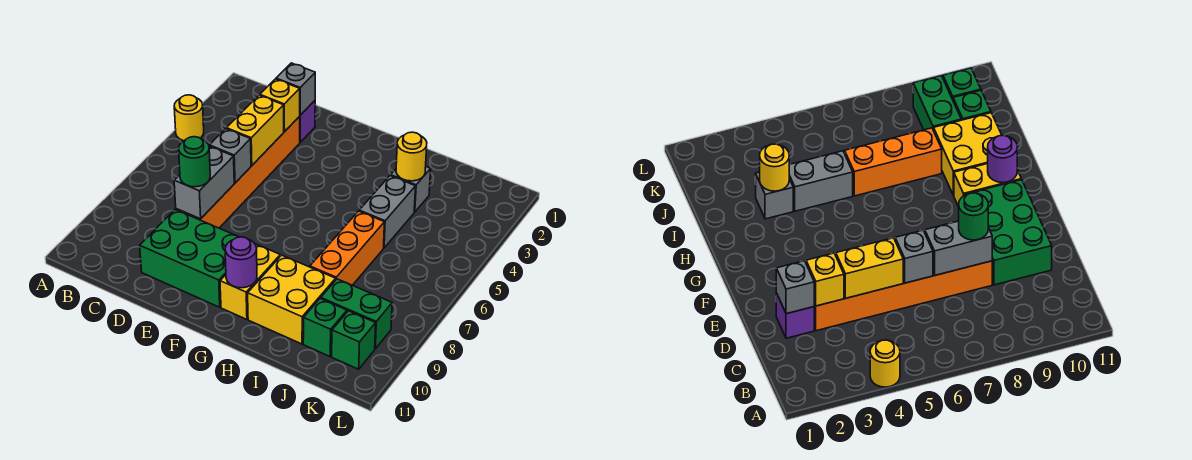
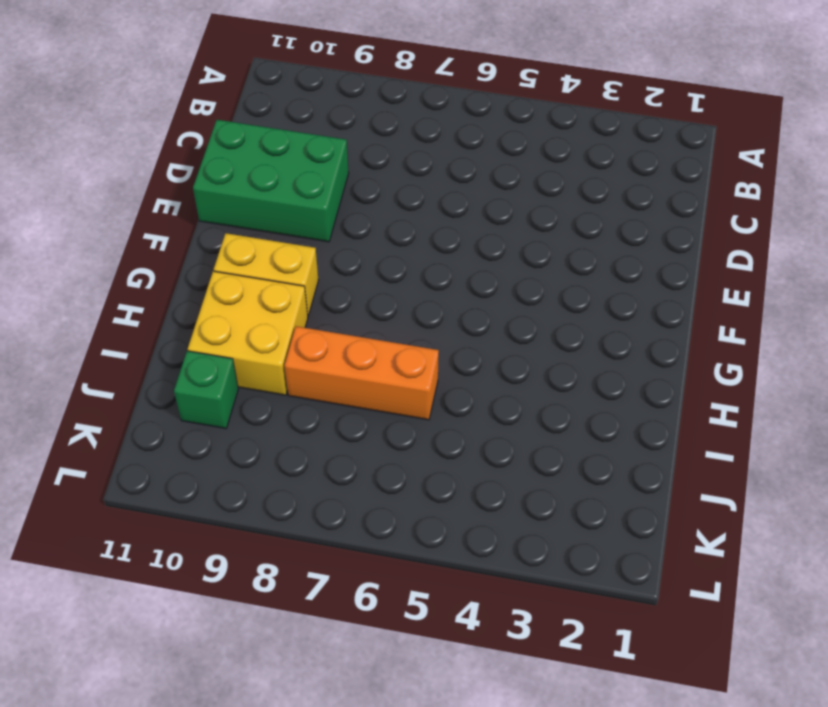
green 2x3 brick [193,120,349,242] -> green 2x3 brick turned to [140,209,238,307]
none -> yellow 1x1 round brick [174,95,204,141]
none -> purple 1x1 brick [299,101,315,142]
none -> orange 1x6 brick [176,117,300,228]

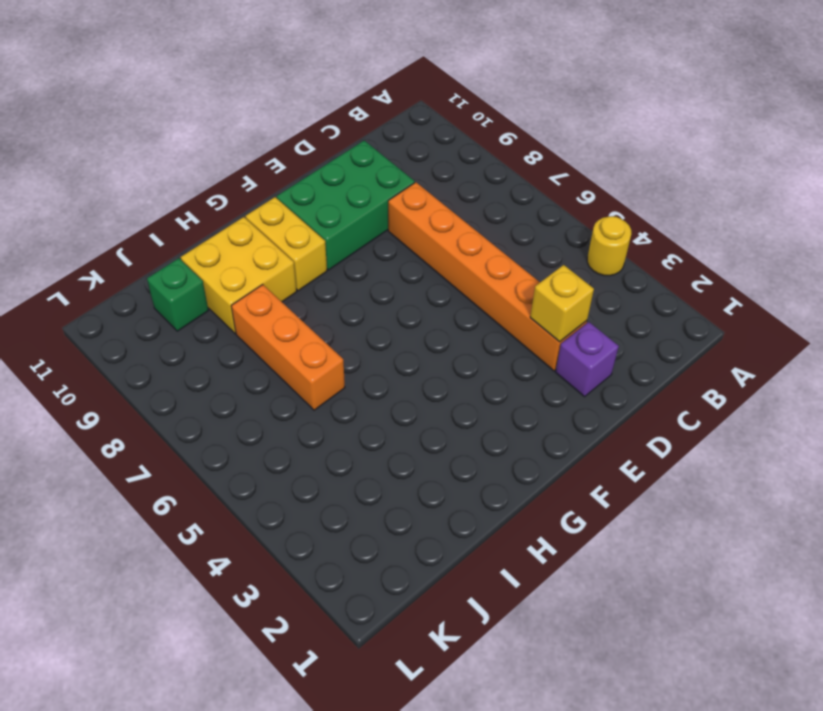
none -> grey 1x1 brick [391,167,431,212]
none -> grey 1x2 brick [359,176,416,248]
none -> green 1x2 brick [321,279,392,349]

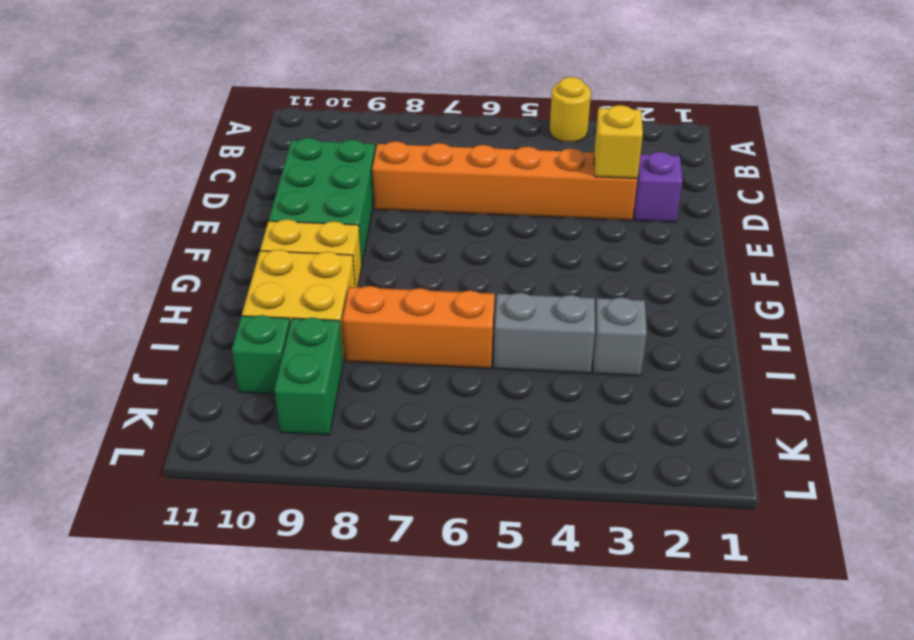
none -> green 1x1 brick [332,311,376,369]
none -> grey 1x1 brick [276,63,315,115]
none -> yellow 1x2 brick [227,95,284,166]

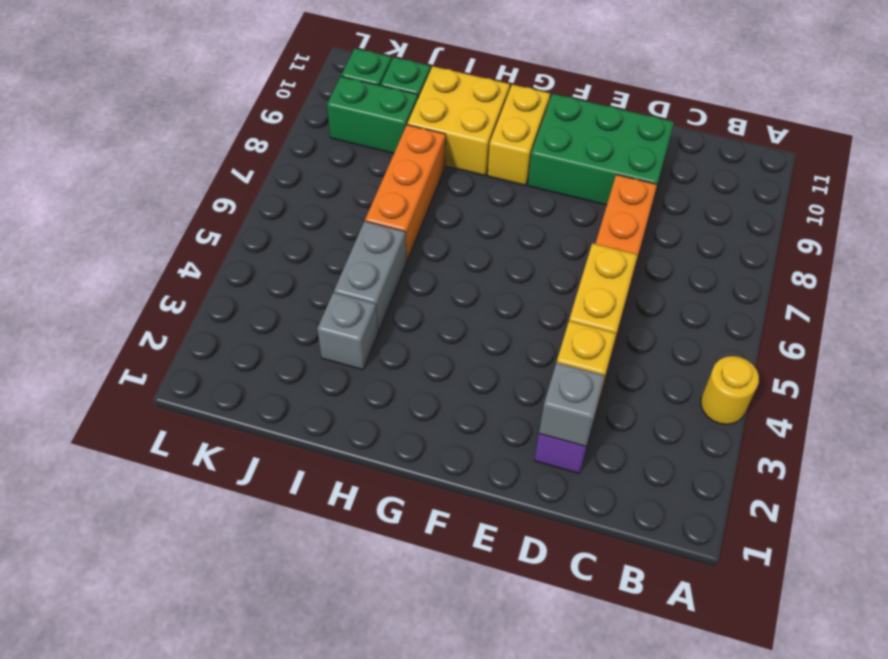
none -> grey 1x1 brick [209,129,251,183]
none -> grey 1x2 brick [174,146,234,219]
none -> purple 1x1 round brick [225,237,257,288]

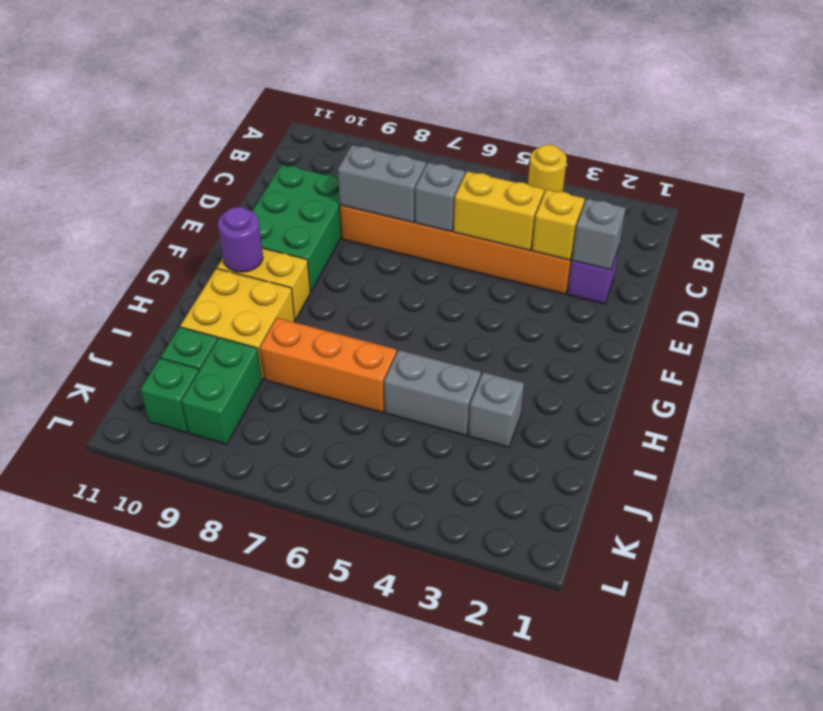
none -> yellow 1x1 round brick [396,132,427,181]
none -> green 1x1 round brick [179,137,210,187]

